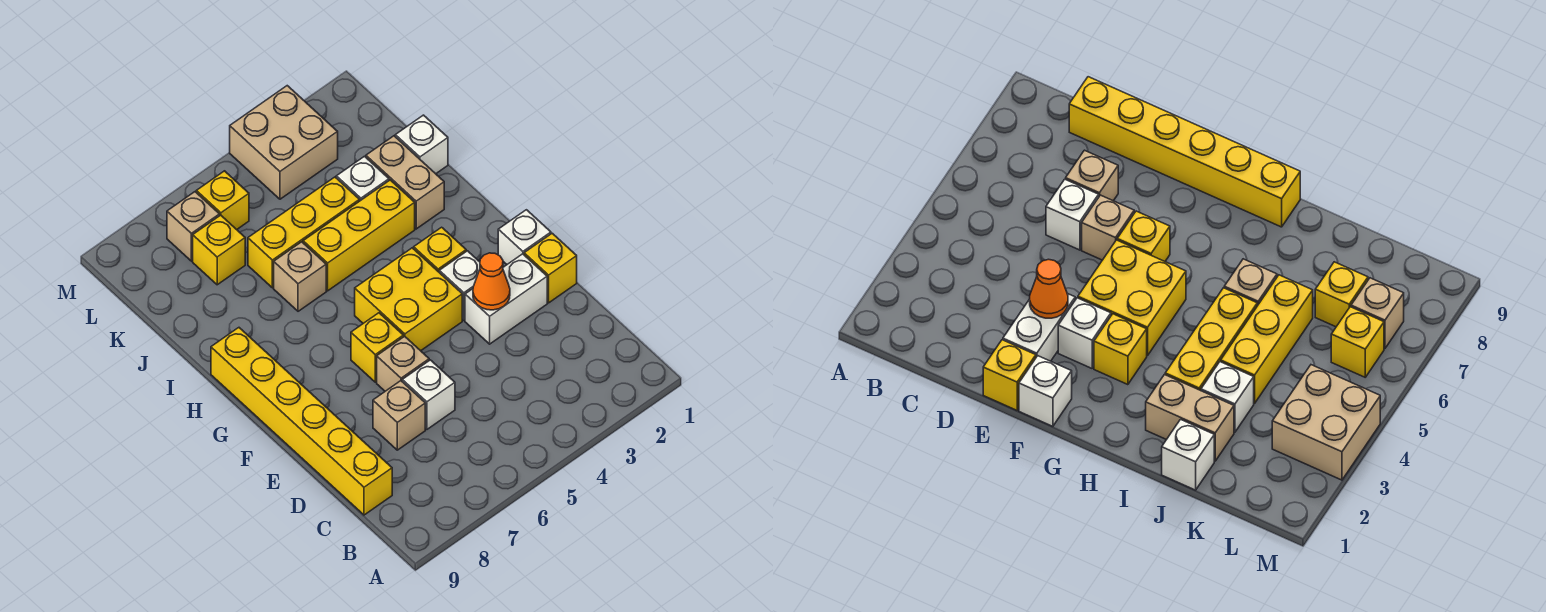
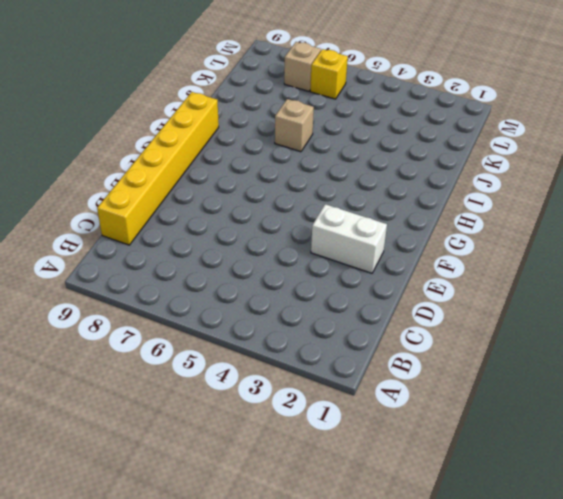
none -> white 1x1 brick [402,360,455,429]
none -> tan 1x1 brick [373,381,425,450]
none -> yellow 1x1 brick [524,233,577,303]

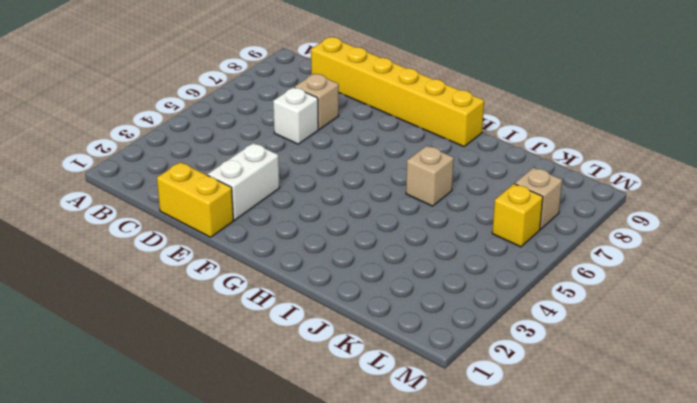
yellow 1x2 brick [157,162,234,237] -> yellow 1x1 brick [524,233,577,303]
none -> tan 1x1 brick [377,336,429,391]
none -> white 1x1 brick [498,210,551,264]
none -> white 1x1 brick [439,251,480,320]

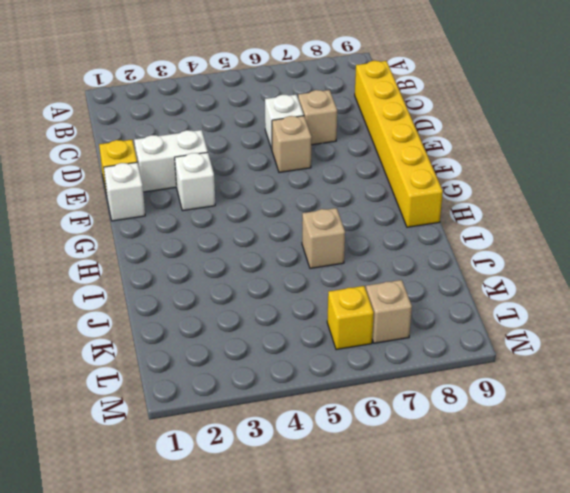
none -> yellow 2x2 brick [355,248,462,351]
none -> yellow 1x1 brick [351,313,403,382]
none -> yellow 1x1 brick [414,227,466,272]

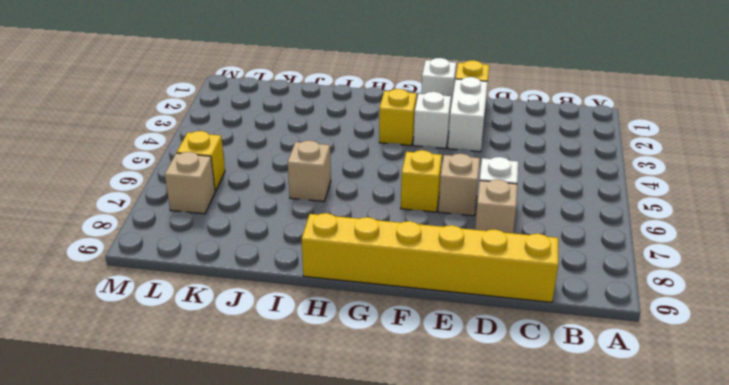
none -> yellow 2x2 brick [355,248,462,351]
none -> tan 1x2 brick [366,136,444,229]
none -> yellow 1x3 brick [303,180,415,291]

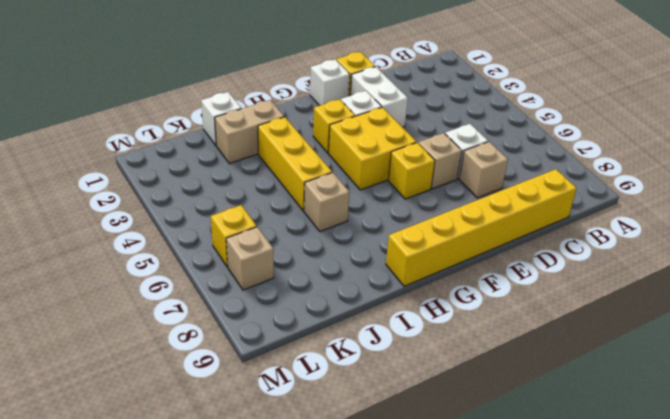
none -> white 1x1 brick [336,156,389,201]
none -> yellow 1x3 brick [248,177,360,288]
none -> yellow 1x1 brick [193,215,245,285]

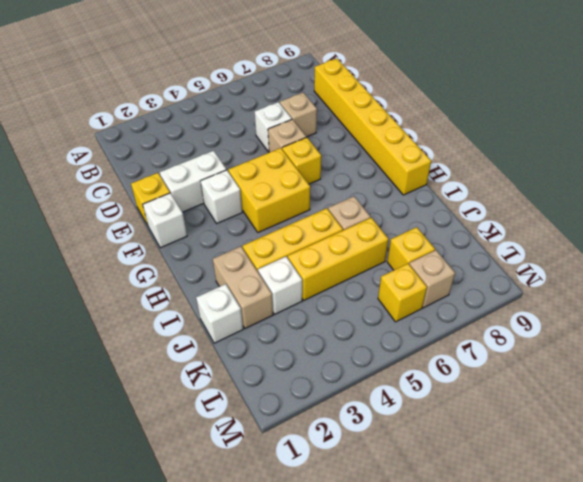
none -> yellow 1x1 brick [414,227,466,272]
none -> tan 2x2 brick [230,86,338,199]
none -> orange 1x1 cone [473,253,510,310]

